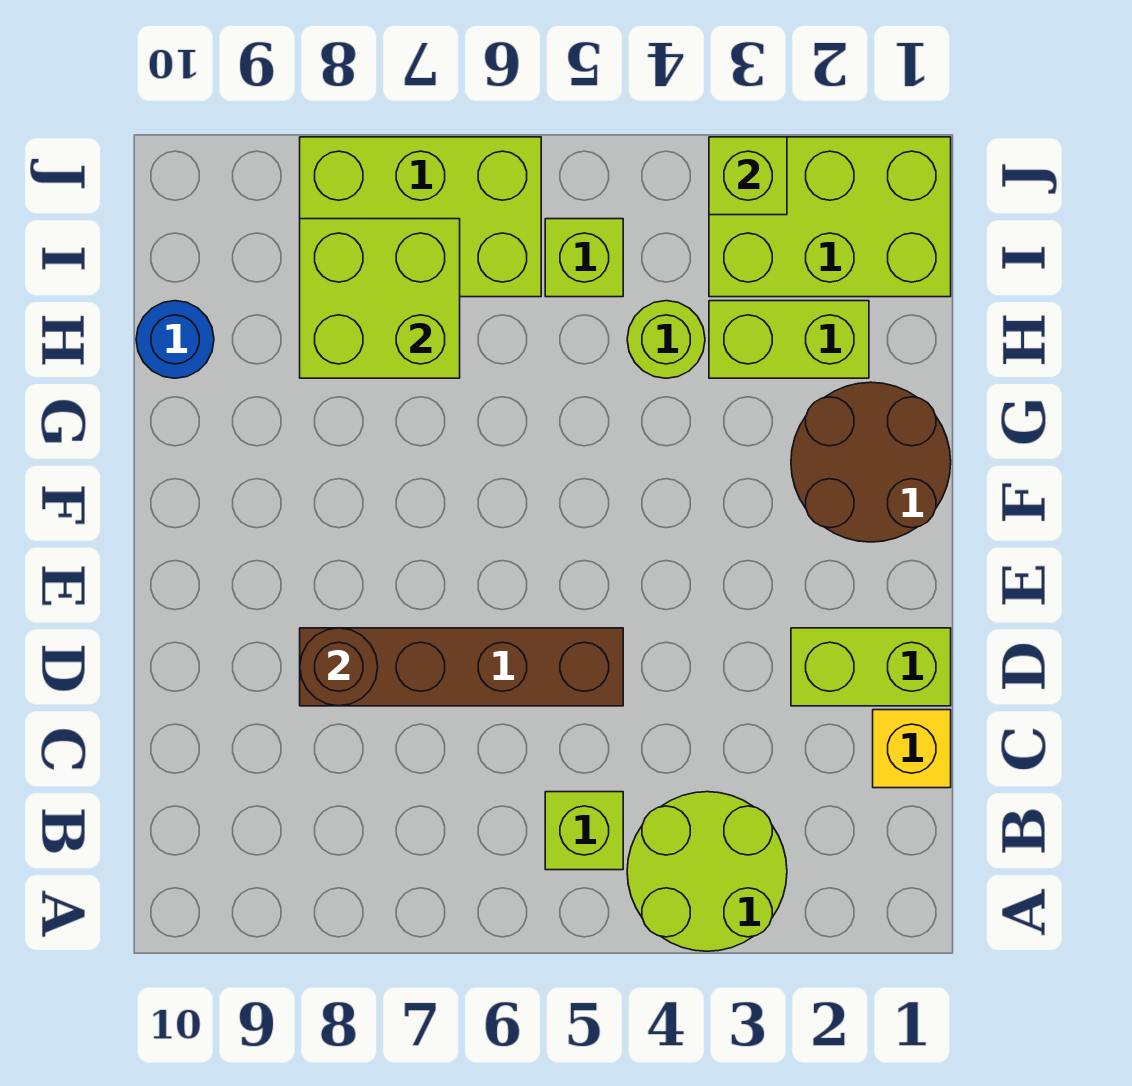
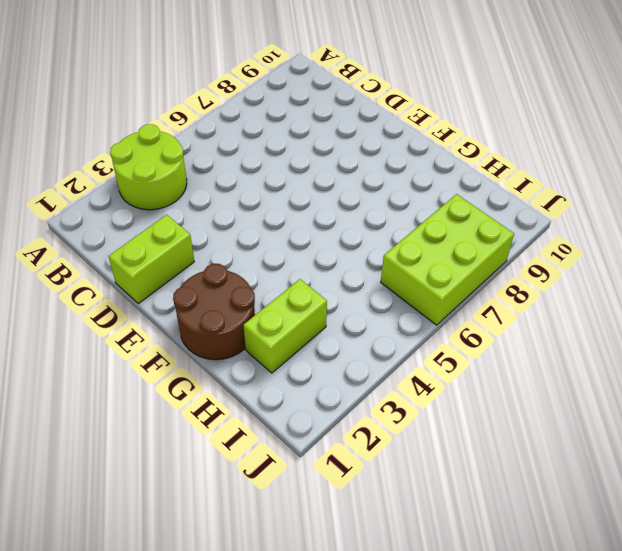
none -> lime 1x1 brick [545,792,623,870]
none -> yellow 1x1 brick [873,710,951,788]
none -> brown 1x4 brick [300,628,623,706]

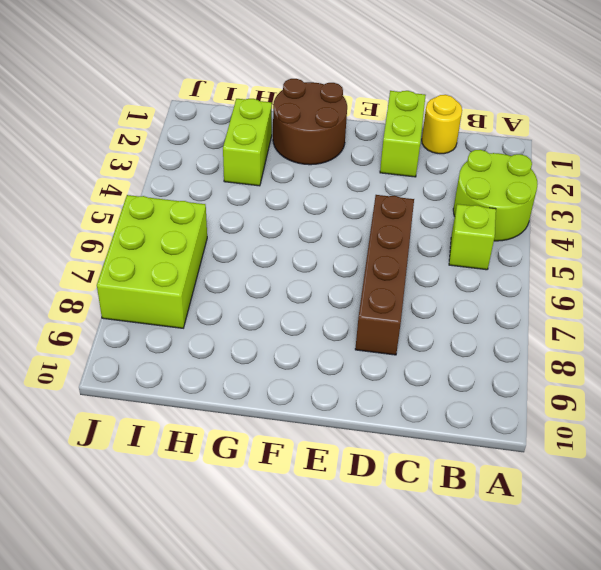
yellow 1x1 round brick [422,95,462,154] -> yellow 1x1 brick [873,710,951,788]
none -> lime 1x1 round brick [627,301,705,378]
none -> blue 1x1 round brick [136,301,214,378]
none -> lime 2x3 brick [709,137,951,297]

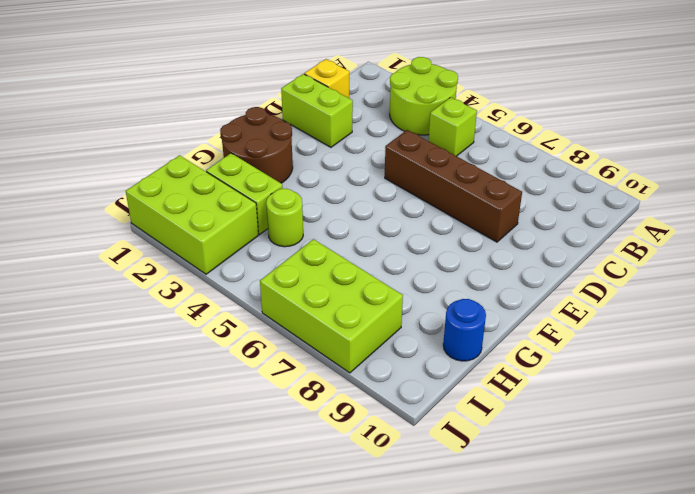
none -> lime 1x1 brick [545,219,623,297]
none -> brown 1x1 round brick [300,628,378,706]
none -> lime 2x2 brick [300,219,460,378]

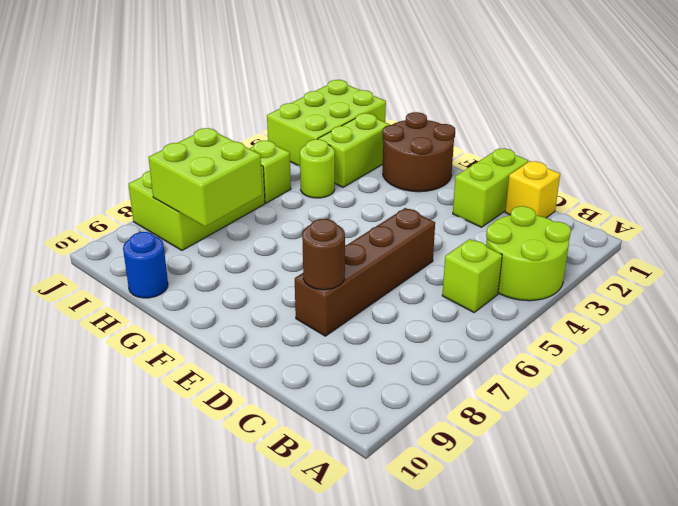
none -> lime 1x1 brick [709,137,787,215]

